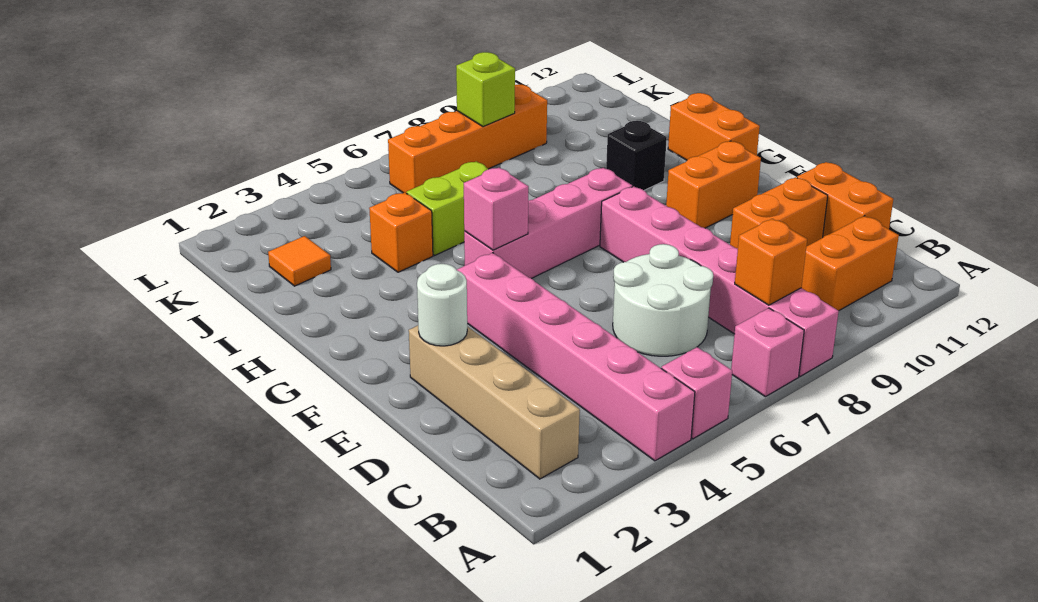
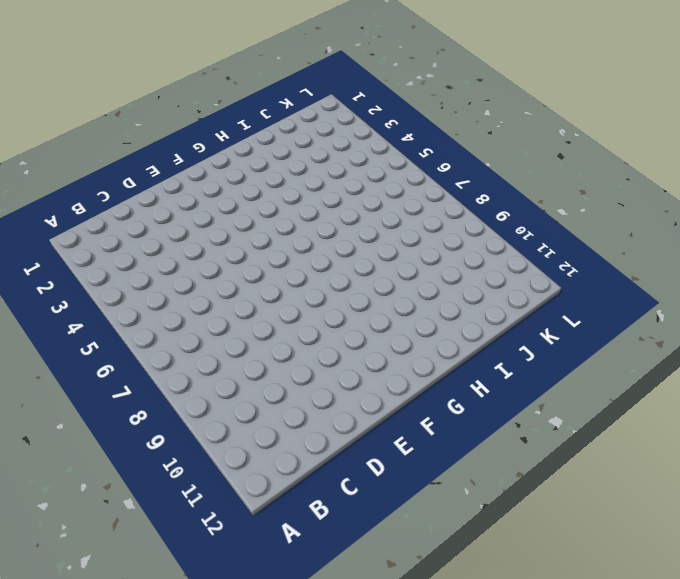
none -> pink 1x6 brick [457,253,695,461]
none -> pink 1x1 brick [661,347,732,439]
none -> pink 1x1 brick [731,308,804,397]

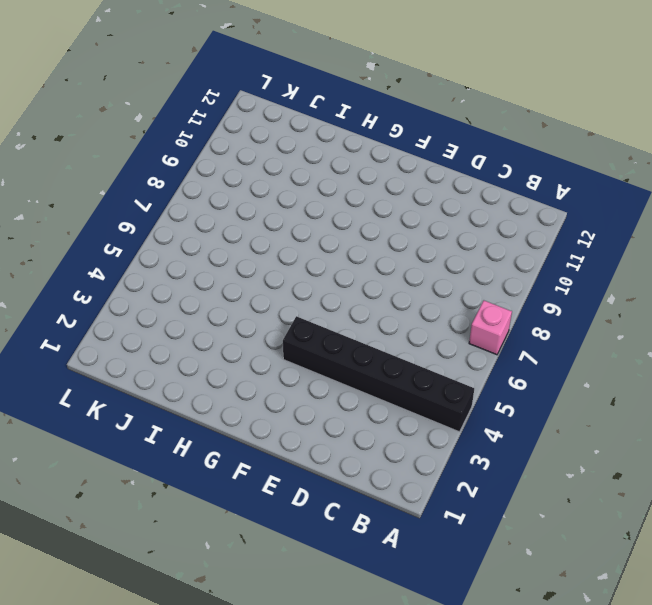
black 1x6 brick [283,316,474,432] -> pink 1x6 brick [457,253,695,461]
none -> pink 1x1 brick [661,347,732,439]
none -> pink 1x6 brick [600,187,839,376]
none -> tan 1x4 brick [409,326,580,479]

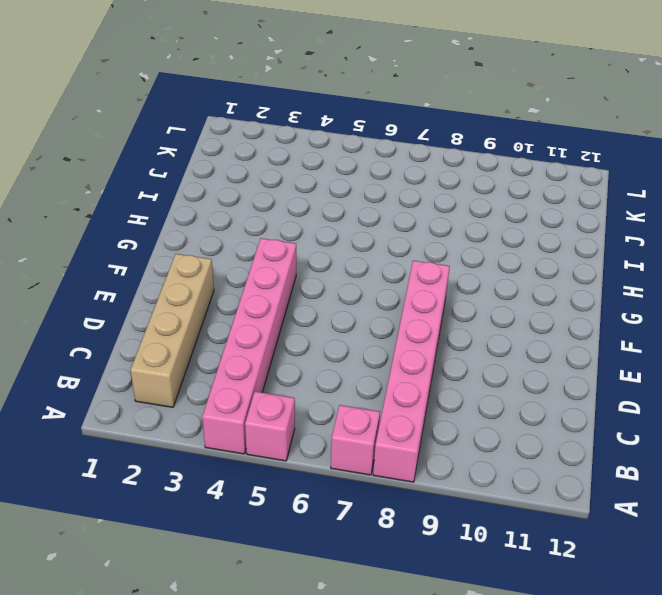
none -> orange 1x2 brick [802,216,899,311]
none -> white 2x2 round brick [613,244,713,356]
none -> orange 1x2 brick [797,162,893,237]

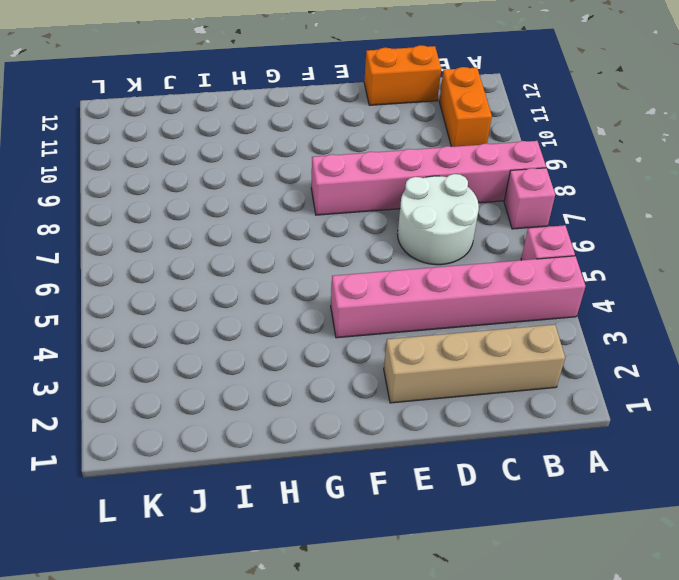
none -> orange 1x2 brick [730,177,828,248]
none -> orange 1x2 brick [666,141,761,228]
none -> pink 1x4 brick [464,168,632,278]

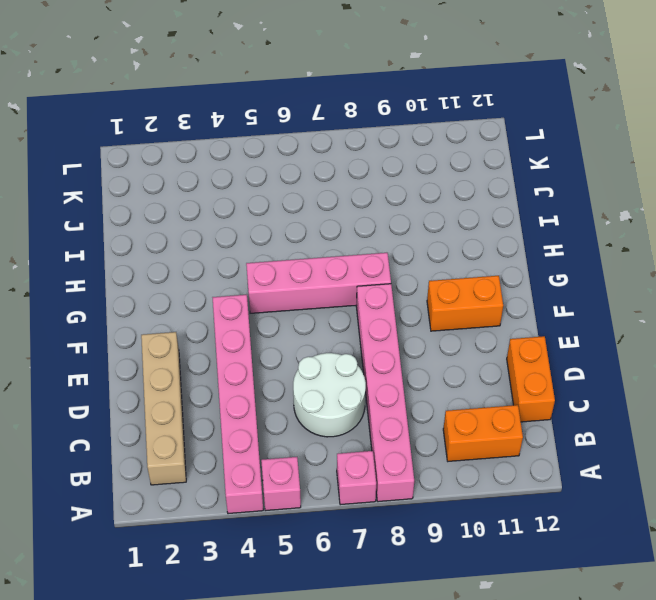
none -> orange 1x2 brick [730,177,828,248]
none -> orange 1x2 brick [668,93,760,160]
none -> black 1x1 brick [606,121,667,191]

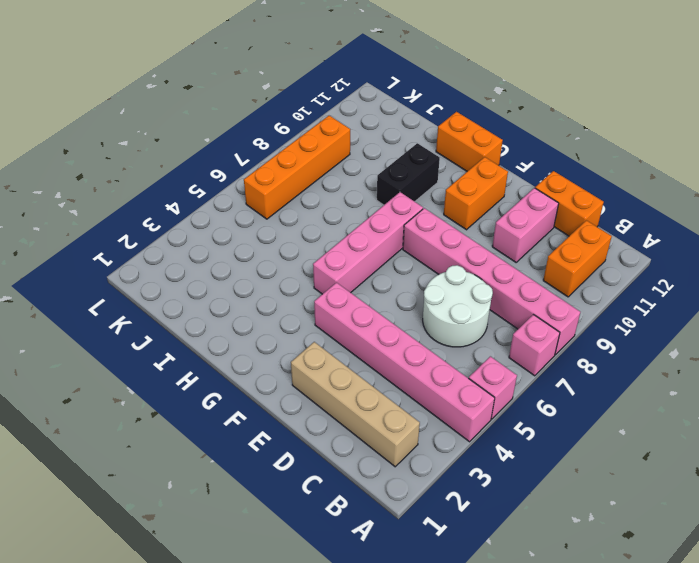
pink 1x2 brick [492,188,559,262] -> orange 1x2 brick [730,177,828,248]
black 1x2 brick [377,143,440,205] -> black 1x1 brick [606,121,667,191]
none -> orange 1x1 brick [369,192,433,272]
none -> lime 1x2 brick [407,161,488,255]
none -> orange 1x1 tile [268,236,331,286]

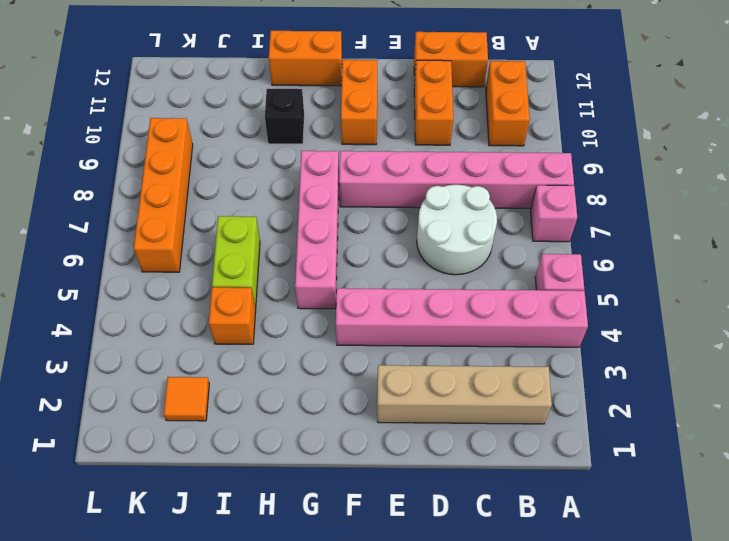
none -> orange 1x1 brick [735,219,807,305]
none -> white 1x1 round brick [417,264,467,346]
none -> pink 1x1 brick [464,168,529,250]

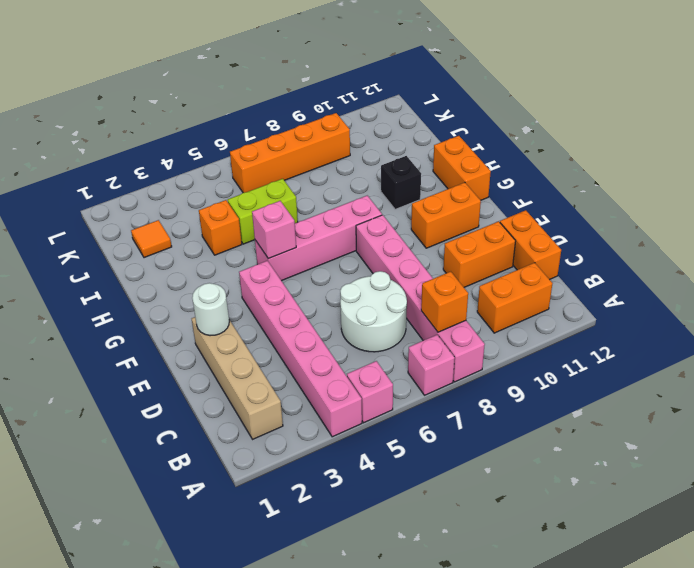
none -> lime 1x1 brick [456,52,515,127]

